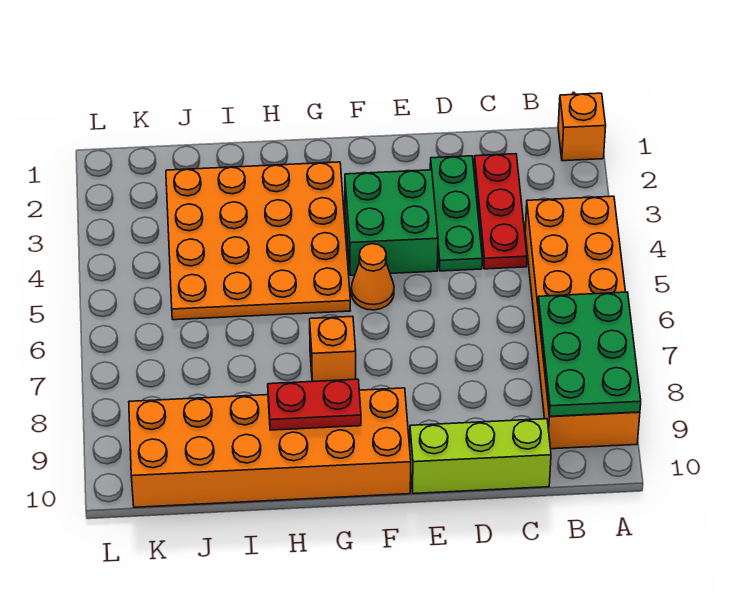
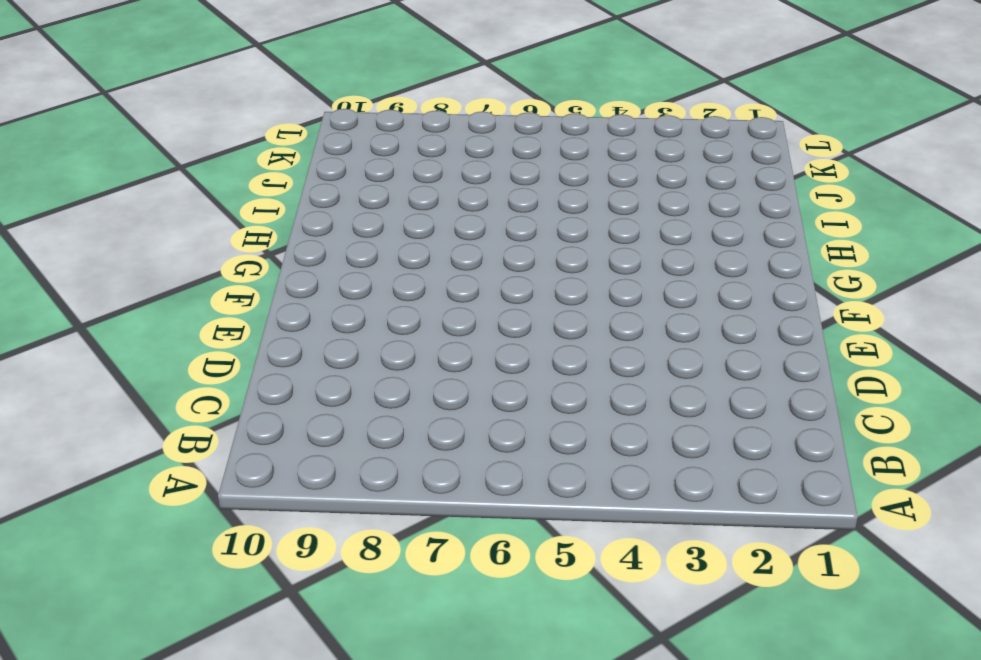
none -> orange 1x1 brick [558,93,606,161]
none -> orange 2x6 brick [525,196,640,449]
none -> red 1x3 plate [474,154,527,269]

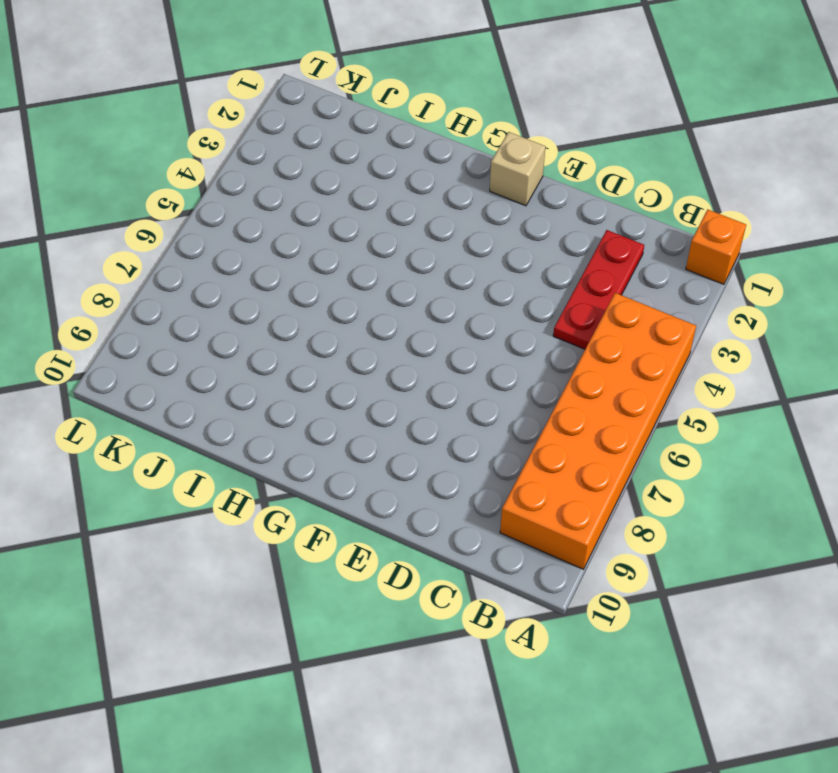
tan 1x1 brick [490,132,546,206] -> none
none -> lime 1x3 brick [410,419,551,494]
none -> green 1x3 plate [430,156,482,271]
none -> green 2x2 brick [345,170,438,275]

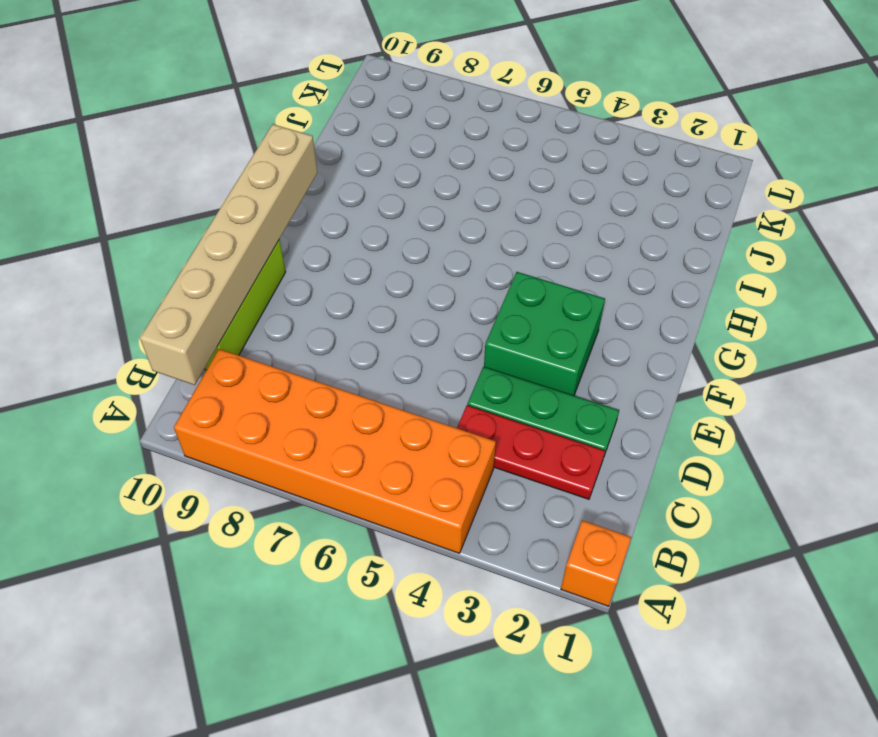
tan 1x6 brick [140,124,317,385] -> none
none -> orange 1x1 cone [351,244,394,310]
none -> orange 2x6 brick [129,388,411,507]
none -> orange 4x4 plate [166,162,350,320]

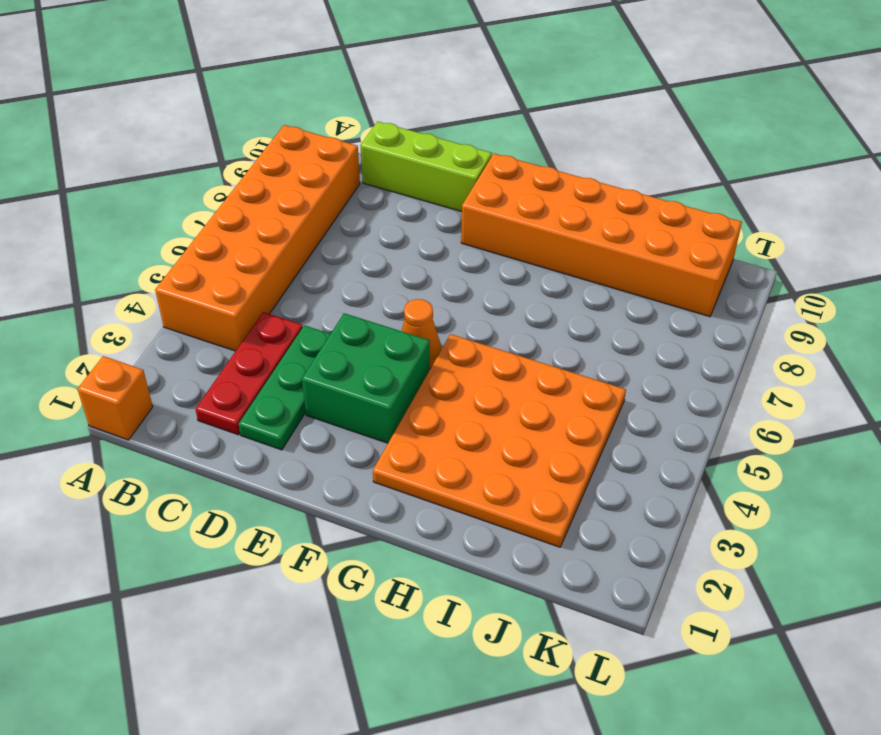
none -> orange 1x1 brick [310,316,356,381]
none -> green 2x3 plate [538,292,641,416]
none -> red 1x2 plate [268,379,361,430]

